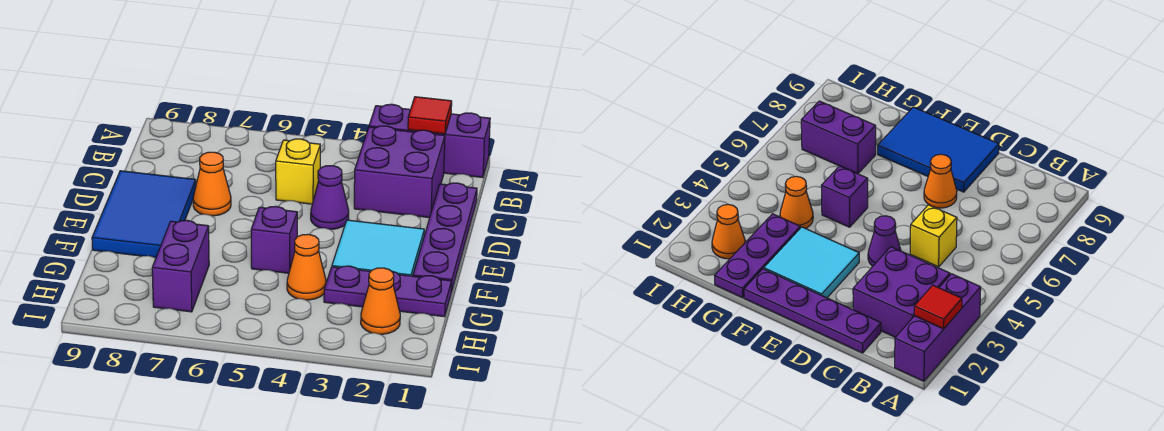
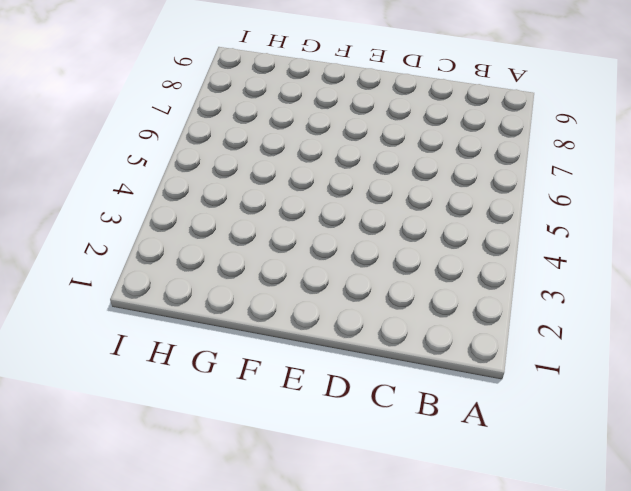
none -> purple 1x3 brick [369,104,490,178]
none -> purple 2x2 brick [354,126,445,218]
none -> purple 1x4 plate [413,183,477,291]

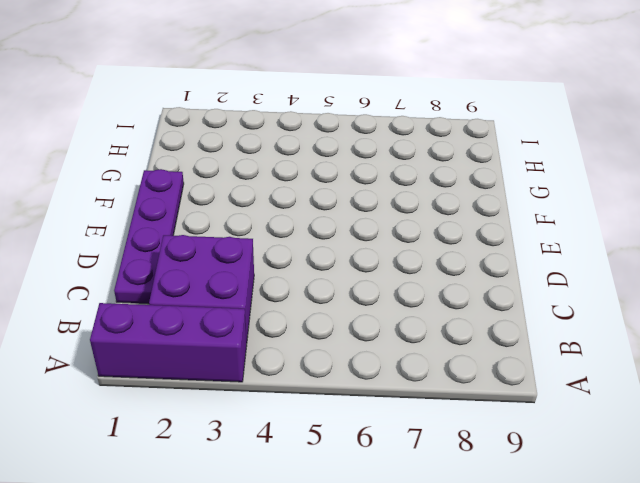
none -> yellow 1x1 brick [276,139,320,204]
none -> purple 1x1 cone [311,166,349,229]
none -> orange 1x1 cone [193,152,231,216]

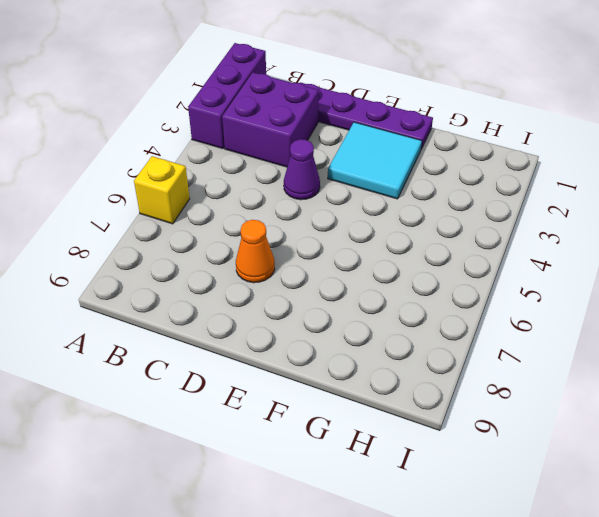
yellow 1x1 brick [134,156,190,224] -> yellow 1x1 brick moved to [276,139,320,204]
none -> blue 2x3 tile [92,171,196,258]
none -> purple 1x1 brick [251,206,297,273]
none -> purple 1x3 plate [324,266,452,317]

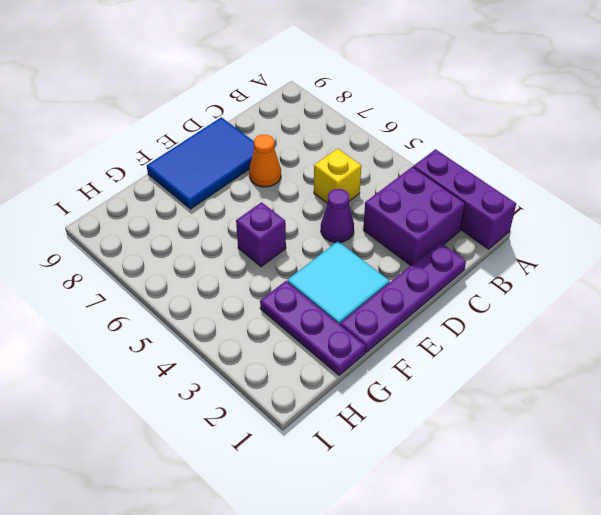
none -> orange 1x1 cone [287,234,326,300]
none -> purple 1x2 brick [152,220,209,312]
none -> orange 1x1 cone [361,268,400,334]

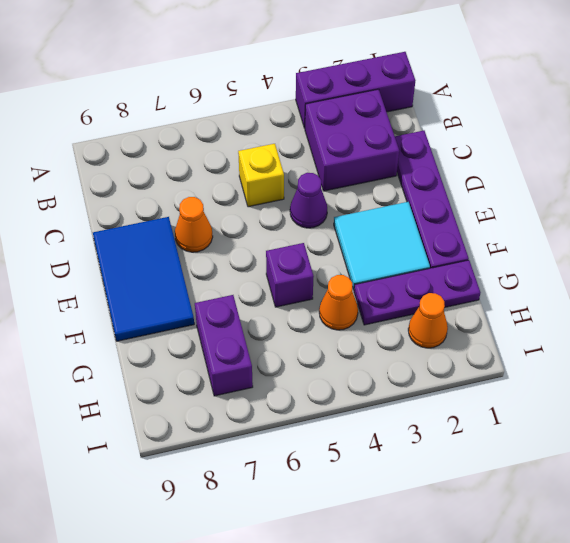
none -> red 1x1 tile [408,97,452,134]

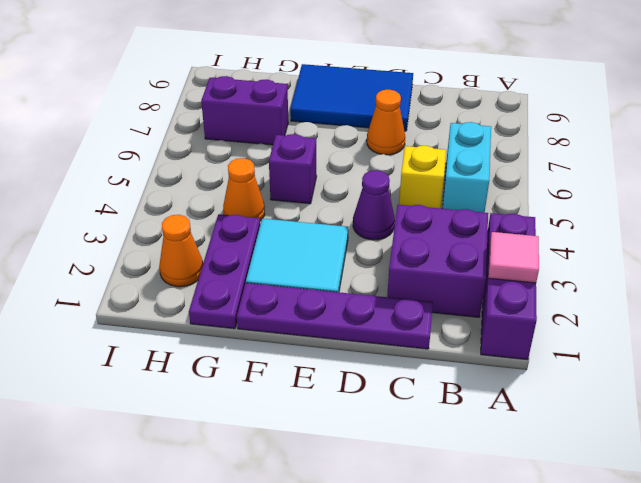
pink 1x1 tile [488,232,539,283] -> red 1x1 tile [408,97,452,134]
cyan 1x2 brick [443,122,491,212] -> none

